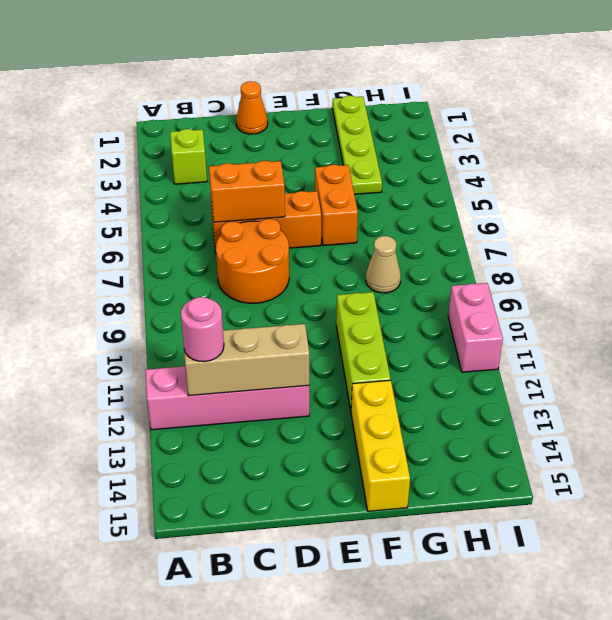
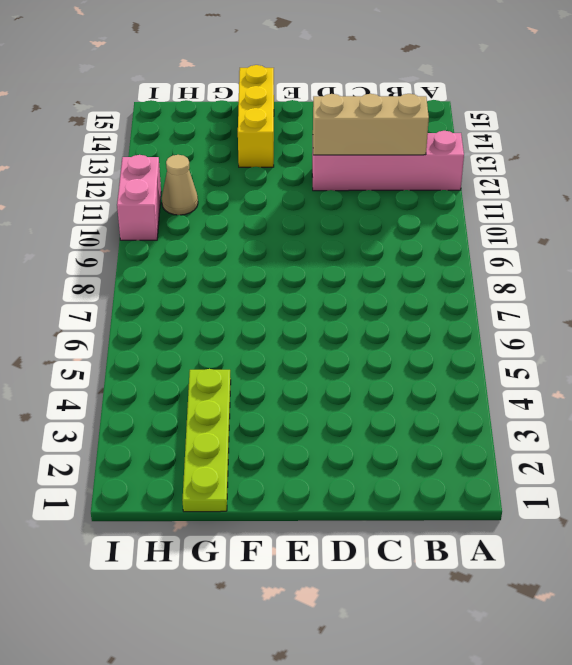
tan 1x1 cone [162,155,198,215] -> tan 1x1 cone moved to [366,236,401,293]
none -> lime 1x1 brick [170,129,207,184]
none -> orange 1x3 brick [211,191,321,254]
none -> orange 2x2 round brick [216,219,289,303]

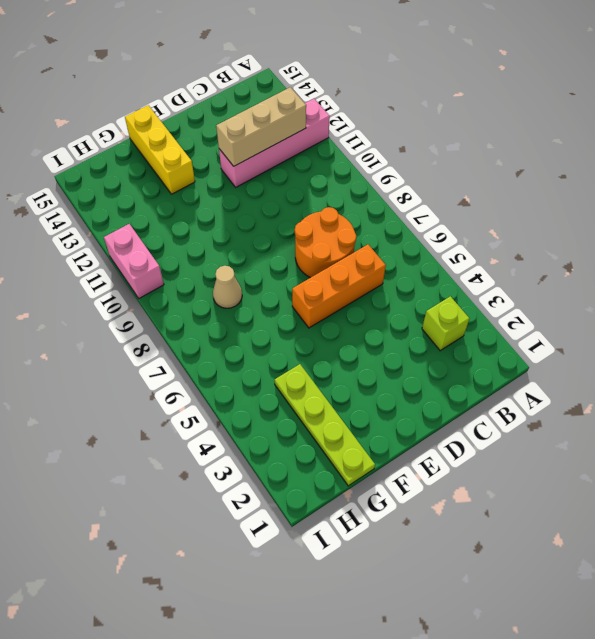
none -> orange 1x1 cone [236,81,268,134]
none -> orange 1x2 brick [315,165,358,246]
none -> lime 1x3 brick [336,292,391,410]

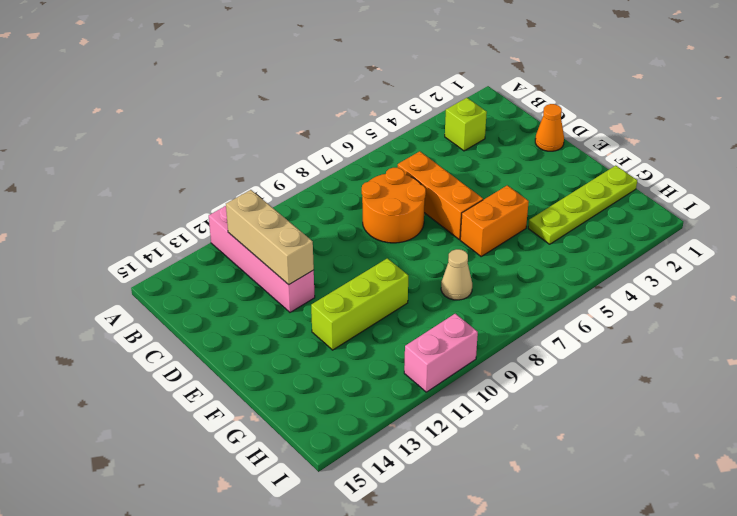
none -> yellow 1x3 brick [351,380,410,511]
none -> orange 1x2 brick [209,161,285,222]
none -> pink 1x1 round brick [181,297,224,362]

